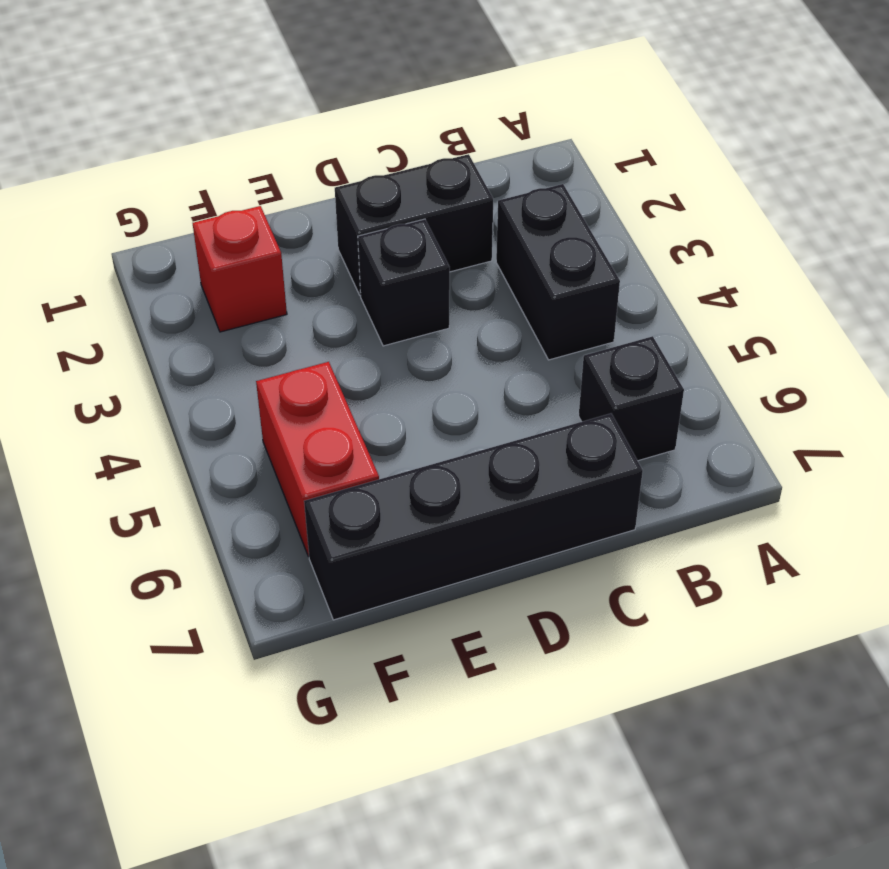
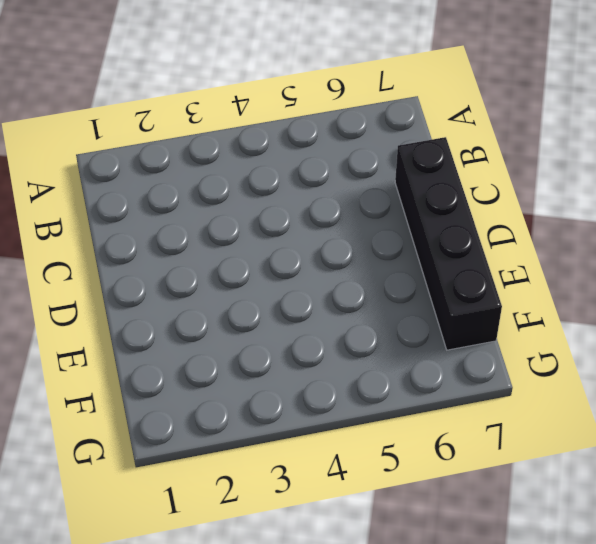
none -> black 1x2 brick [496,184,620,360]
none -> black 1x1 brick [579,336,684,461]

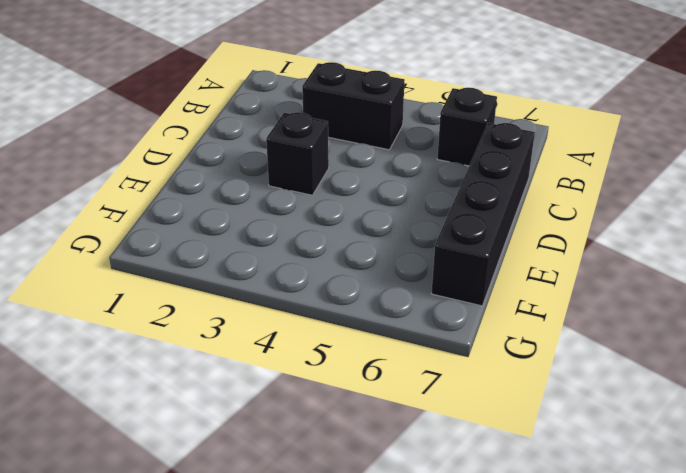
none -> black 1x2 brick [335,154,493,295]
none -> red 1x1 brick [193,206,287,332]

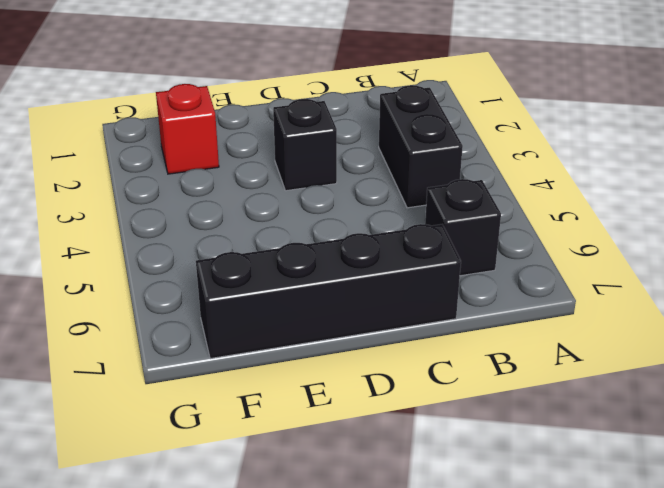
none -> black 1x2 brick [335,154,493,295]
none -> red 1x2 brick [256,362,379,557]

